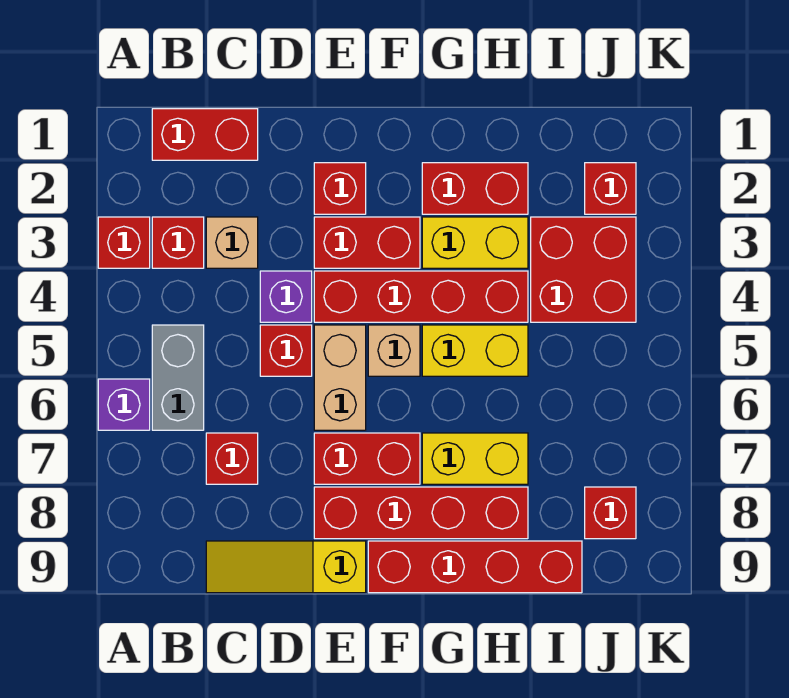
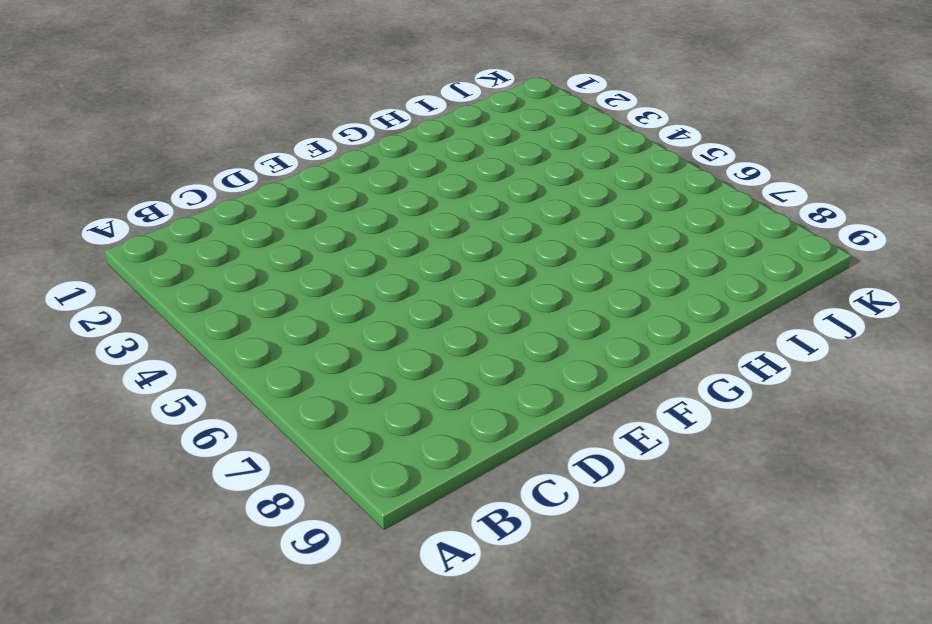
none -> red 1x1 brick [98,217,150,268]
none -> purple 1x1 brick [98,379,150,430]
none -> red 1x2 brick [152,109,258,160]

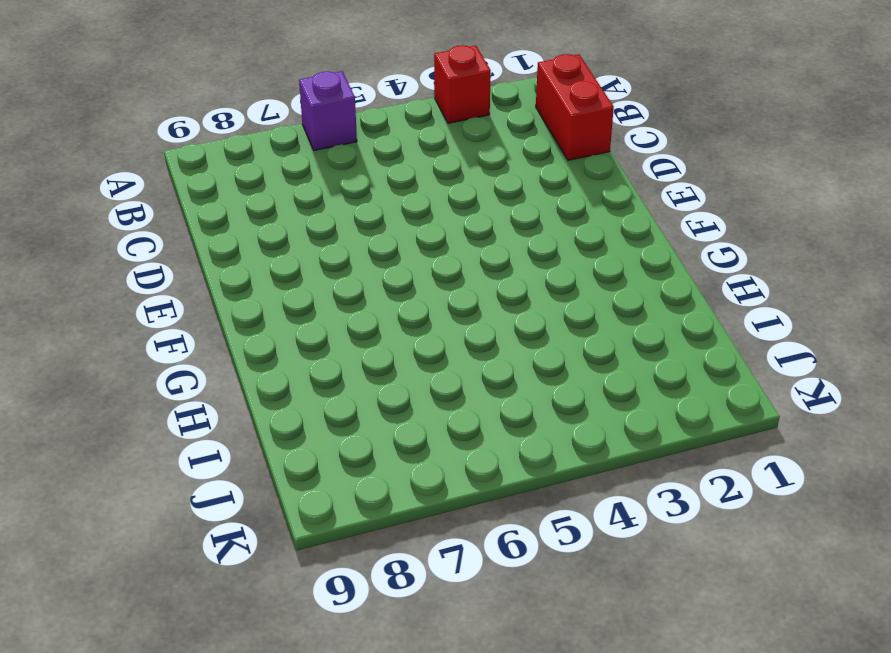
none -> red 1x1 brick [152,217,204,268]
none -> grey 1x2 brick [152,325,204,430]
none -> tan 1x1 brick [206,217,258,268]

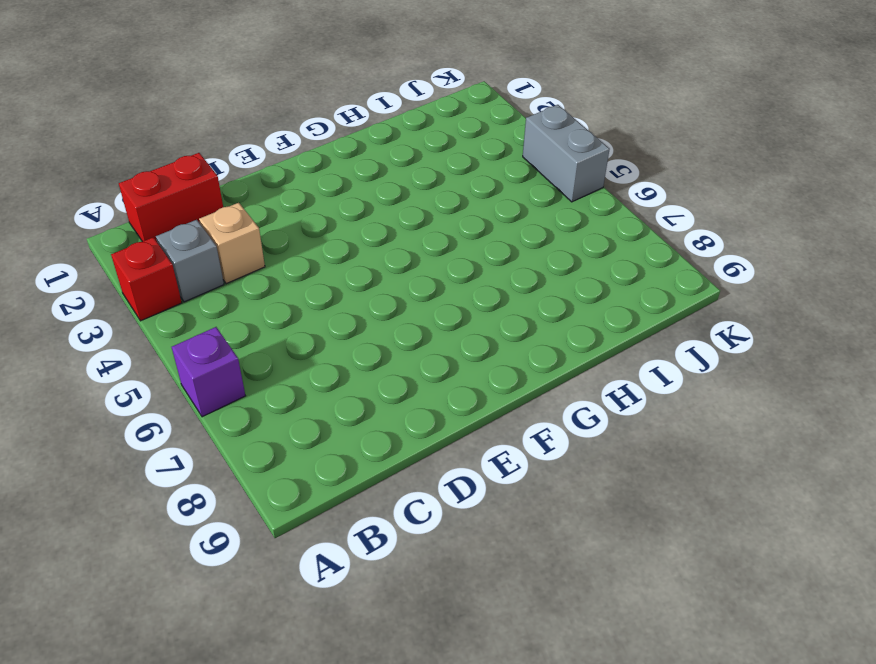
grey 1x1 brick [156,220,224,302] -> red 1x1 brick [152,217,204,268]
grey 1x2 brick [523,105,610,202] -> grey 1x2 brick moved to [152,325,204,430]
none -> red 1x1 brick [206,433,258,484]
none -> yellow 1x3 slope [206,541,366,593]
none -> purple 1x1 brick [260,271,312,322]

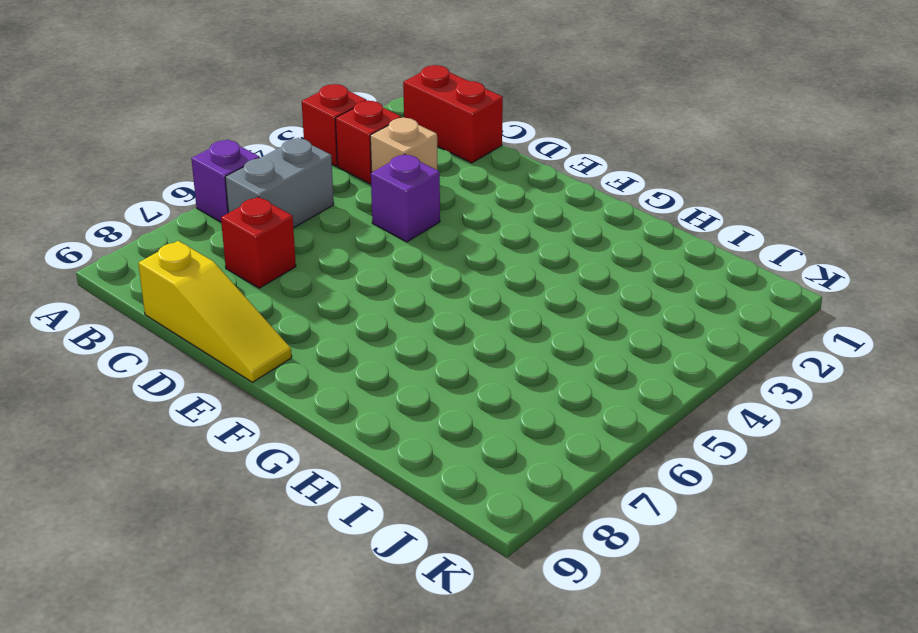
yellow 1x3 slope [138,241,292,382] -> yellow 1x3 slope turned to [206,541,366,593]
none -> red 1x1 brick [260,325,312,376]
none -> red 1x1 brick [314,163,366,214]
none -> red 1x2 brick [314,217,420,268]

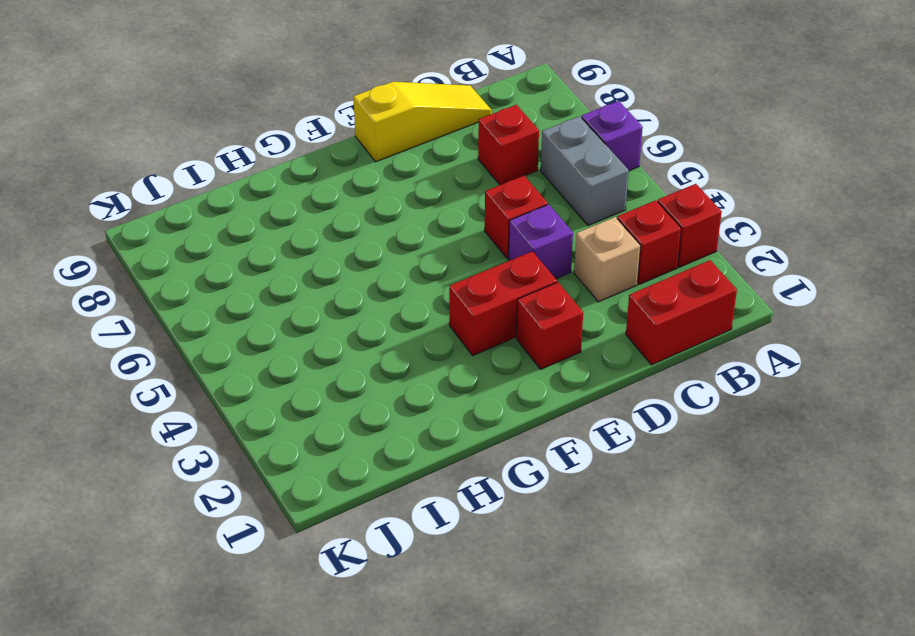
none -> red 1x4 brick [314,271,528,322]
none -> tan 1x2 brick [314,325,366,430]
none -> red 1x2 brick [314,433,420,484]

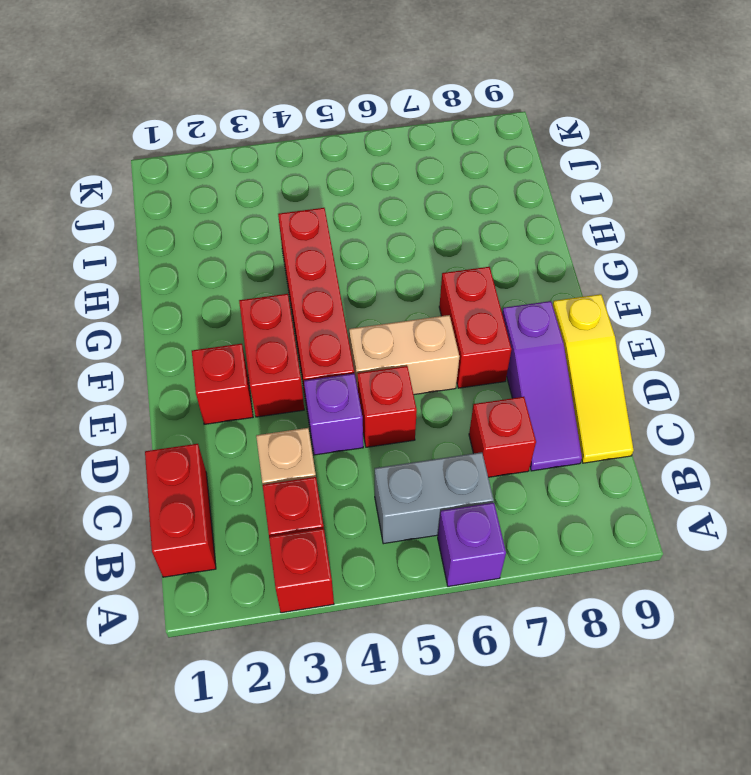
purple 1x3 slope [502,301,582,471] -> red 1x4 brick [314,487,528,539]
none -> tan 1x1 brick [368,325,420,376]
none -> red 1x4 brick [368,541,582,593]
none -> red 1x2 brick [422,163,528,214]

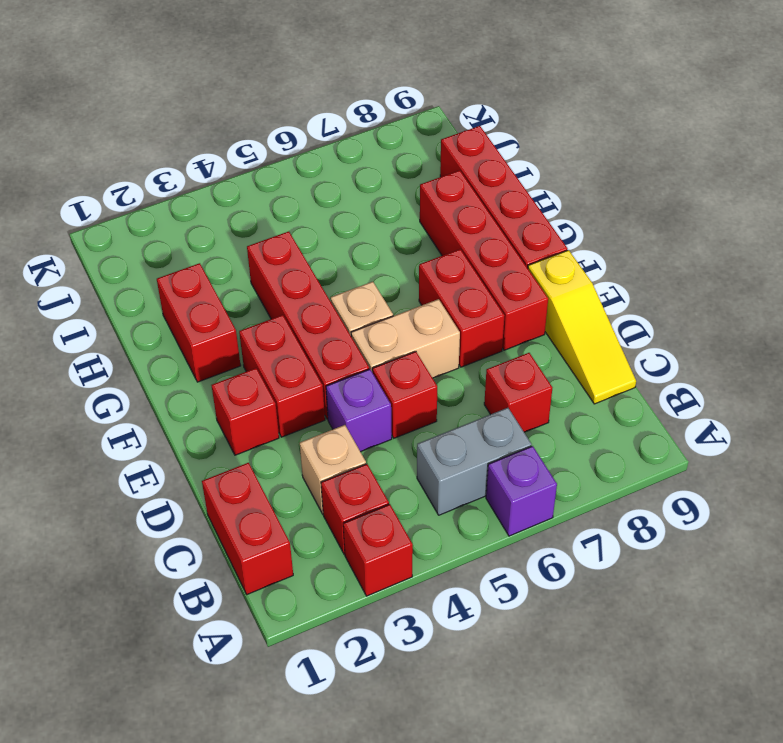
none -> yellow 1x2 brick [422,217,528,268]
none -> yellow 1x2 brick [422,325,528,376]
none -> yellow 1x2 brick [422,433,528,484]

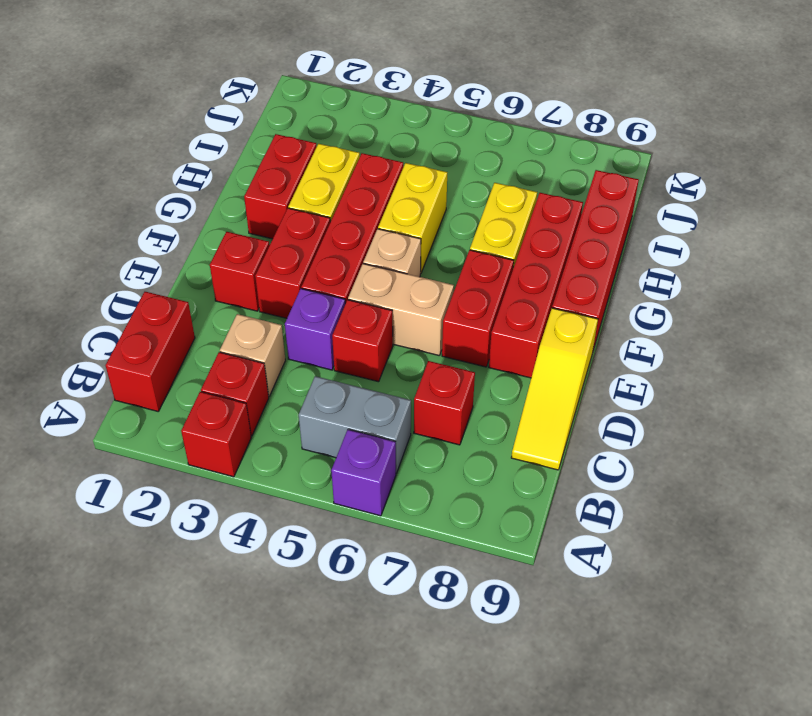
none -> red 2x2 brick [531,217,636,322]
none -> red 1x1 brick [585,163,636,214]
none -> red 1x1 brick [585,487,636,539]

